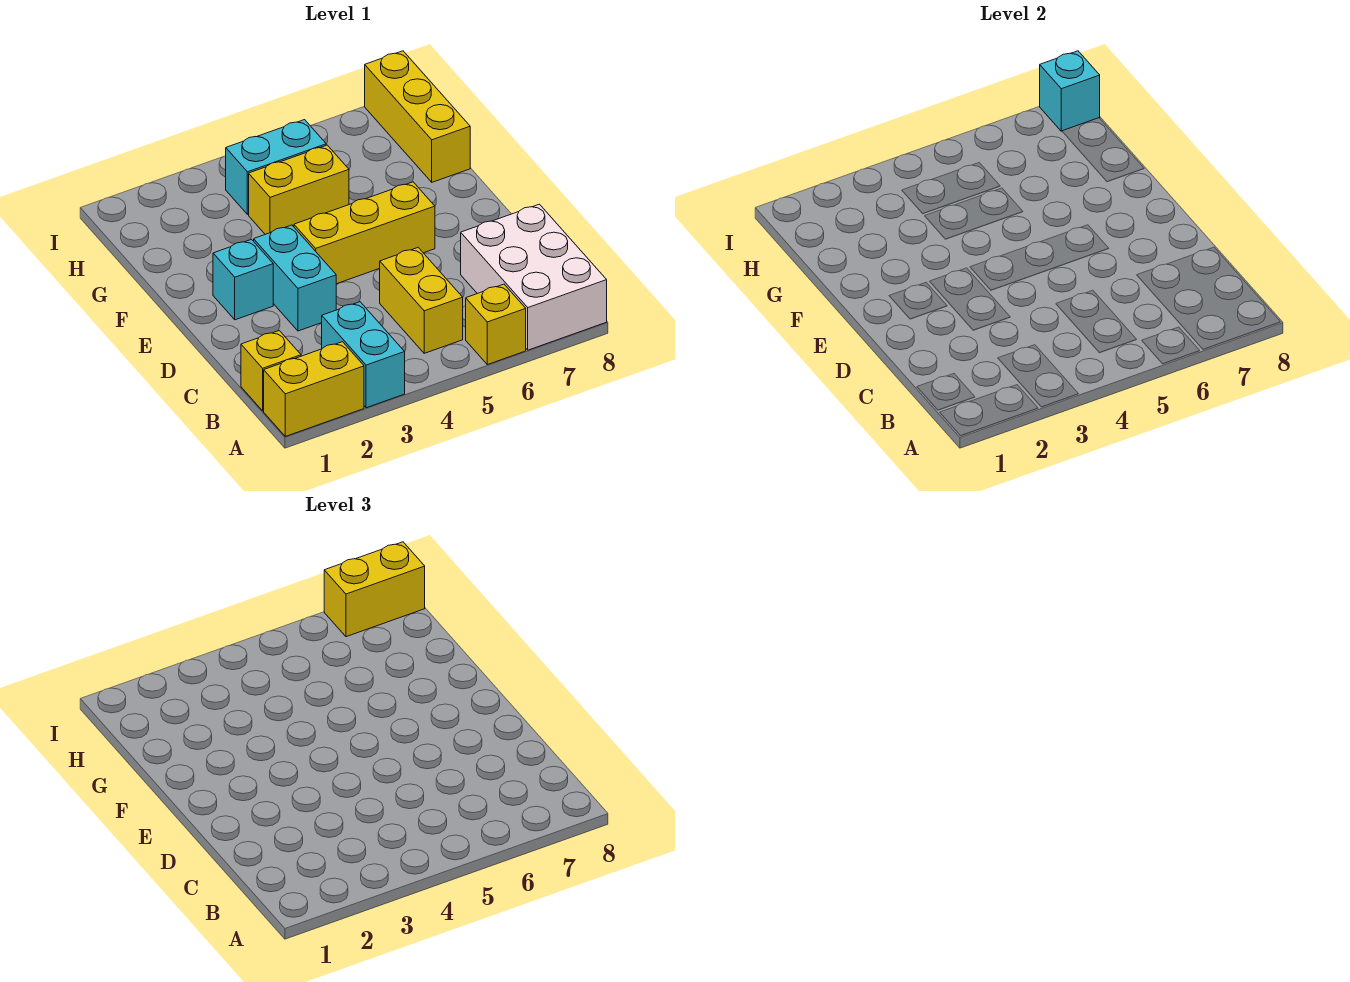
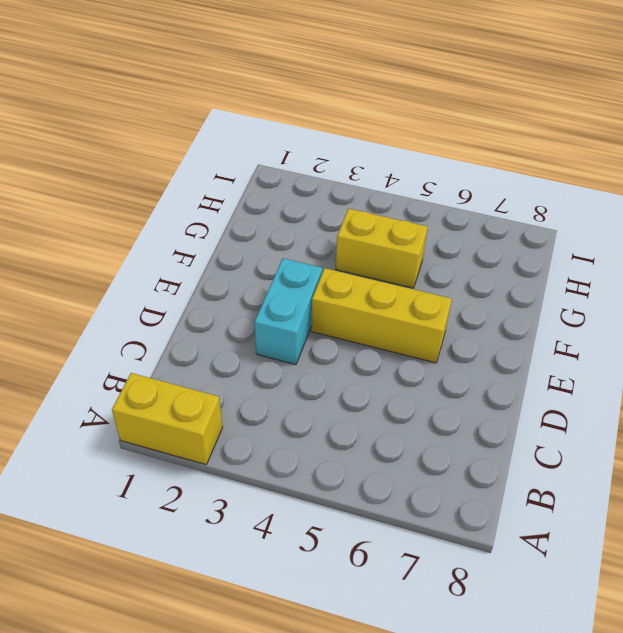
none -> cyan 1x2 brick [322,302,405,408]
none -> yellow 1x1 brick [466,284,526,365]
none -> white 2x3 brick [461,204,607,350]

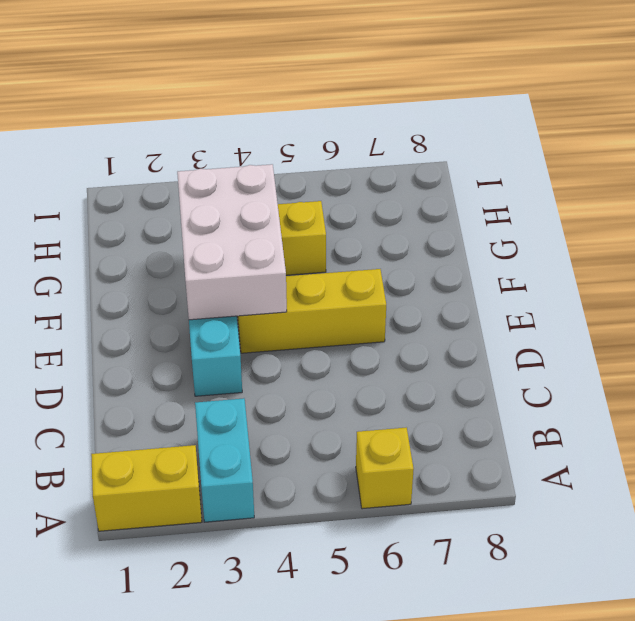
white 2x3 brick [177,164,287,320] -> white 2x3 brick moved to [461,204,607,350]
none -> yellow 1x1 brick [241,331,301,411]
none -> yellow 1x2 brick [380,248,463,353]
none -> cyan 1x1 brick [213,239,273,320]

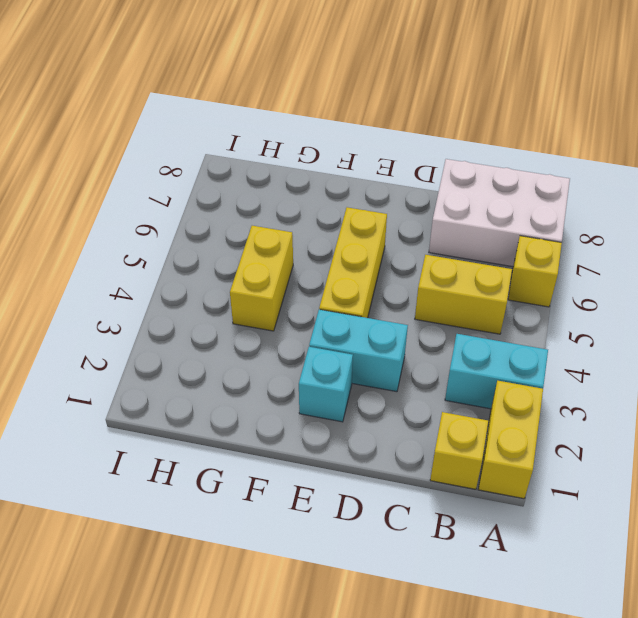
none -> yellow 1x3 brick [365,51,470,182]
none -> cyan 1x2 brick [226,120,326,214]
none -> cyan 1x1 brick [1040,51,1100,131]

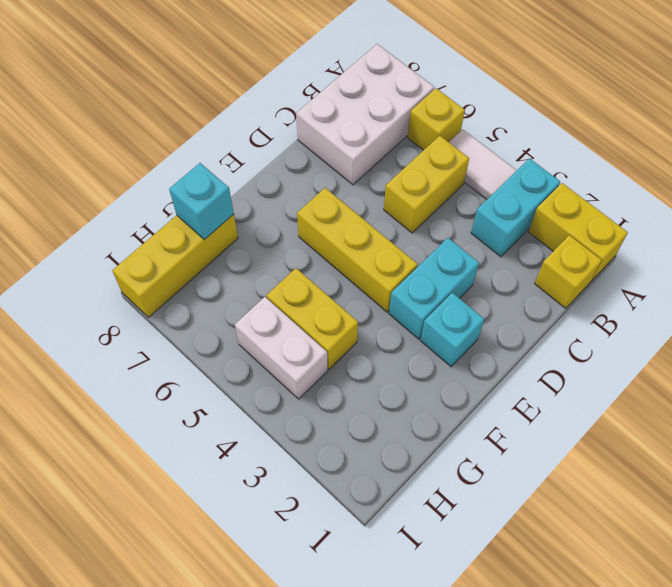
white 1x2 tile [449,130,517,199] -> none
cyan 1x1 brick [169,163,234,240] -> cyan 1x1 brick moved to [1040,51,1100,131]
white 1x2 brick [235,297,328,399] -> cyan 1x2 brick [226,120,326,214]
none -> yellow 1x2 brick [324,542,425,637]

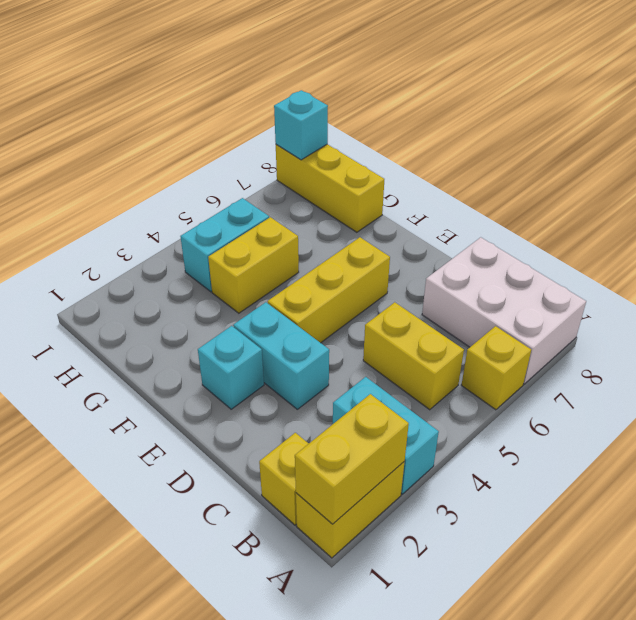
yellow 1x2 brick [295,394,409,524] -> yellow 1x2 brick moved to [324,542,425,637]

